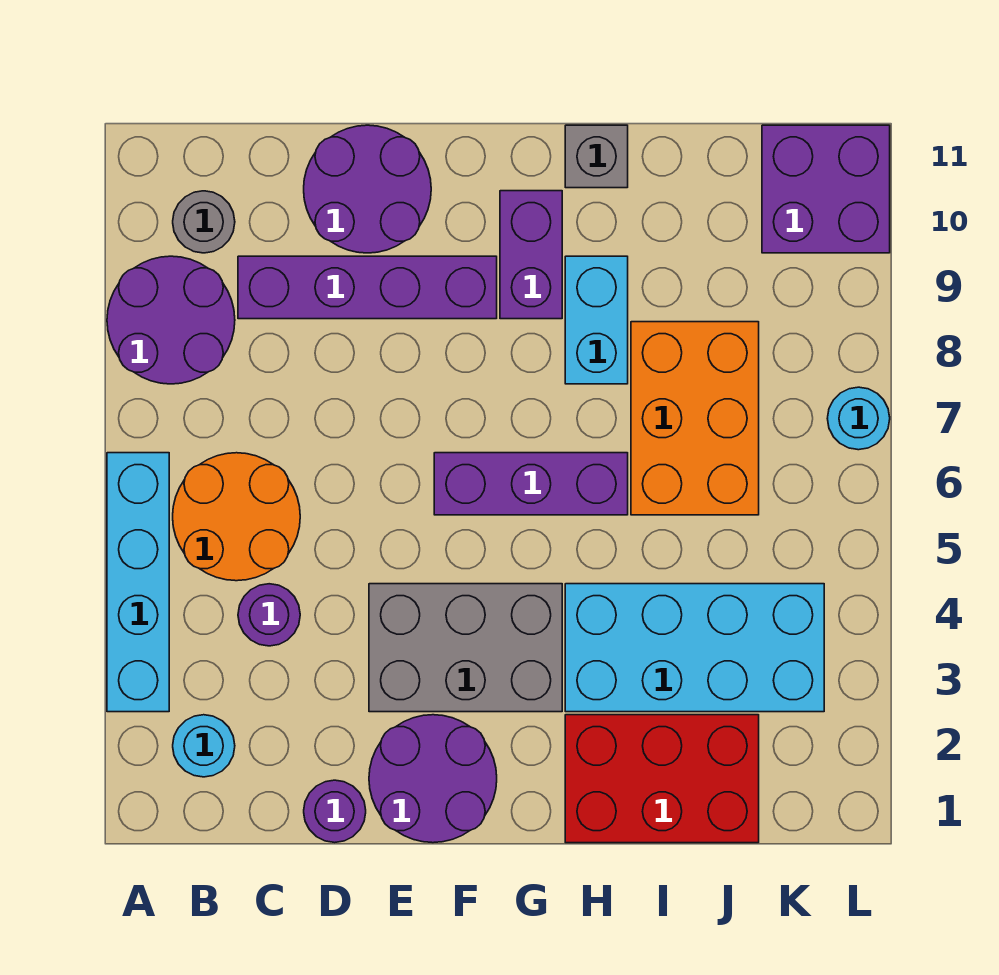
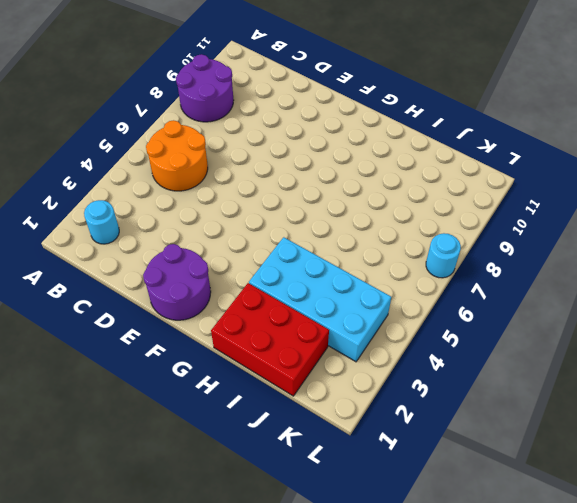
none -> cyan 1x4 brick [107,453,169,712]
none -> grey 1x1 round brick [173,191,235,253]
none -> purple 1x1 round brick [238,584,300,646]

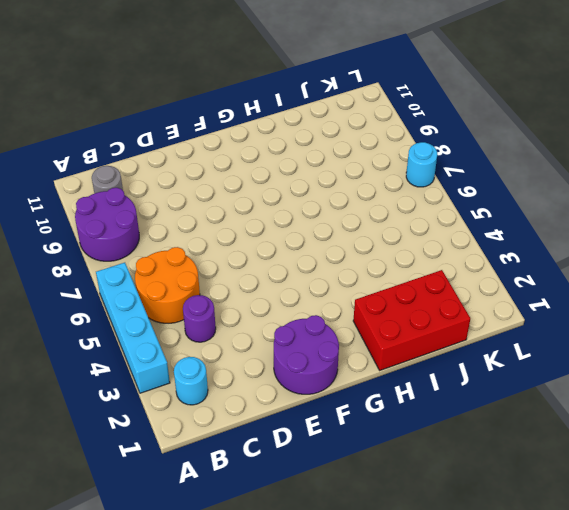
none -> purple 1x4 brick [238,256,497,319]
none -> purple 1x1 round brick [304,780,366,843]
none -> purple 2x2 round brick [304,125,431,253]

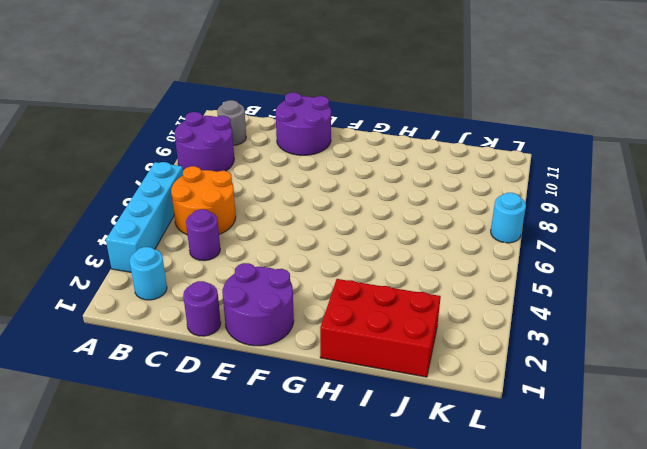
none -> purple 1x4 brick [238,256,497,319]
none -> grey 2x3 brick [369,584,562,712]
none -> purple 1x3 brick [434,453,628,515]

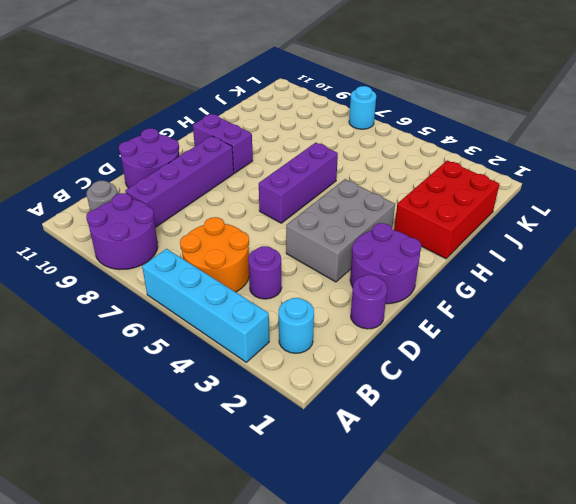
none -> cyan 2x4 brick [565,584,824,712]
none -> cyan 1x2 brick [565,256,628,384]
none -> grey 1x1 brick [565,125,628,188]

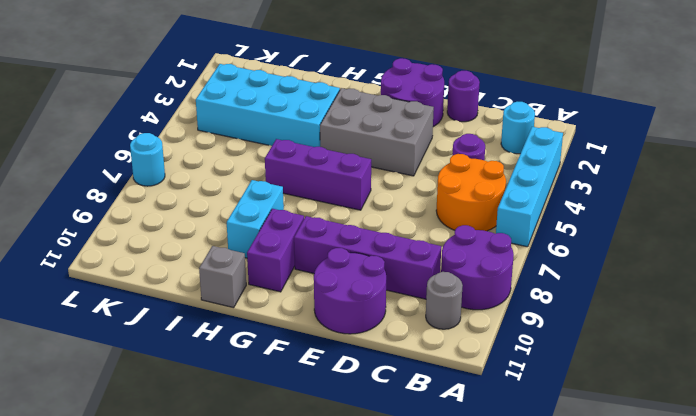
none -> red 2x3 brick [565,715,759,843]
none -> orange 2x3 brick [631,322,759,515]
none -> purple 2x2 brick [762,125,890,253]

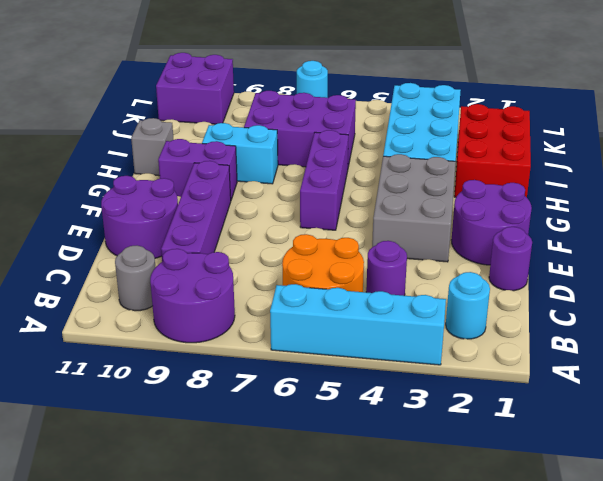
purple 2x3 brick [244,91,356,167] -> orange 2x3 brick [631,322,759,515]

